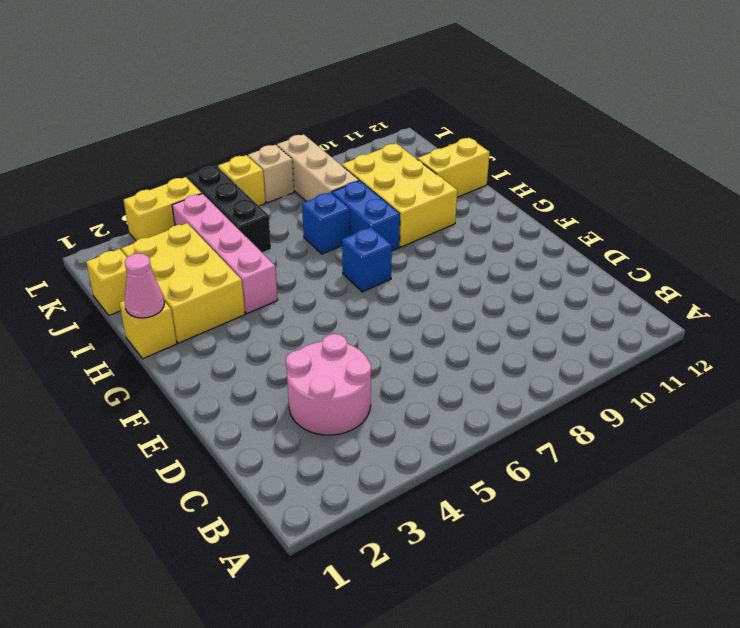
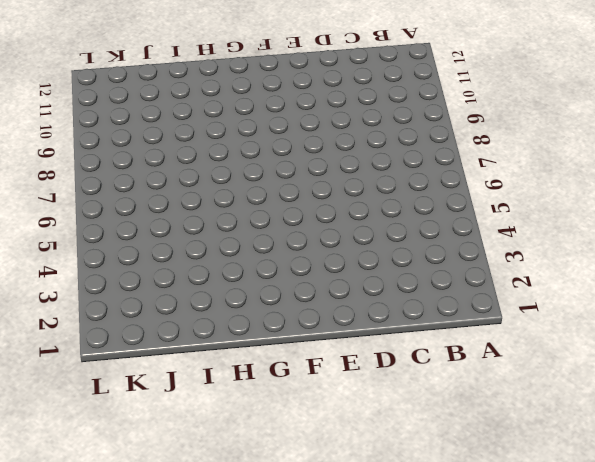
none -> pink 2x2 round brick [286,334,371,435]
none -> blue 1x1 brick [342,227,392,292]
none -> yellow 1x1 brick [119,301,177,359]

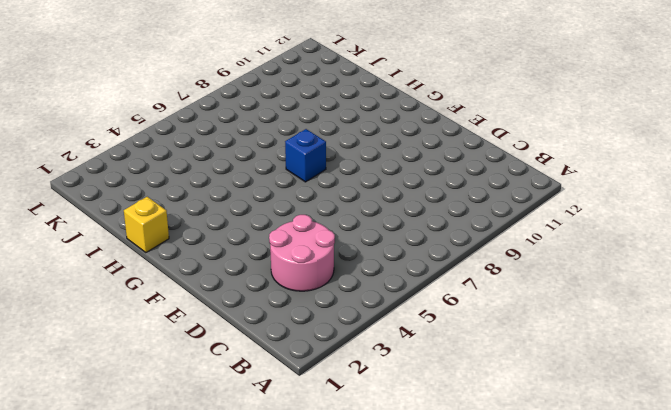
none -> yellow 2x3 brick [122,223,245,343]
none -> pink 1x4 brick [172,194,278,314]
none -> blue 1x2 brick [332,181,400,251]

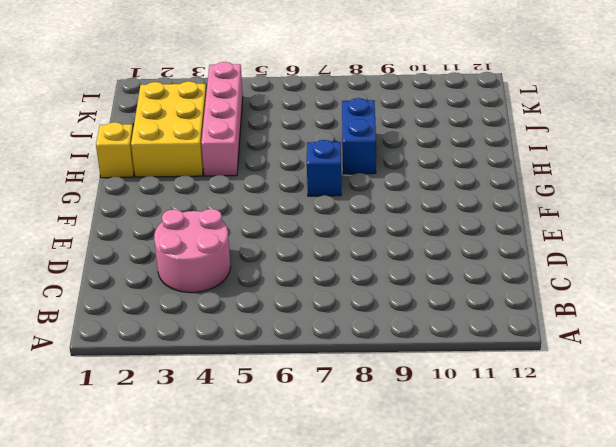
none -> yellow 2x3 brick [342,144,457,247]
none -> blue 1x1 brick [302,192,350,254]
none -> yellow 1x2 brick [417,138,490,197]

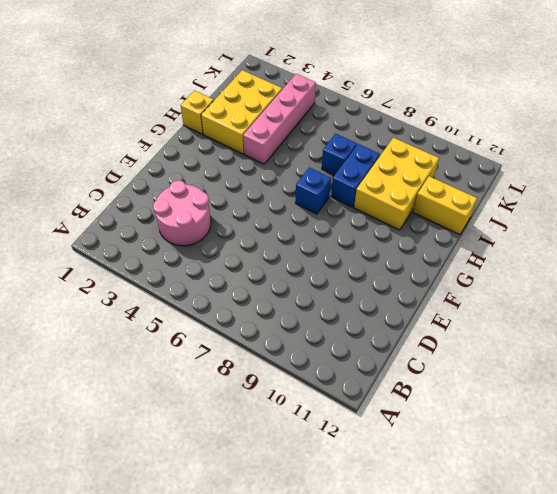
none -> yellow 1x1 brick [86,249,127,315]
none -> black 1x3 brick [187,166,271,253]
none -> tan 1x3 brick [277,135,359,202]

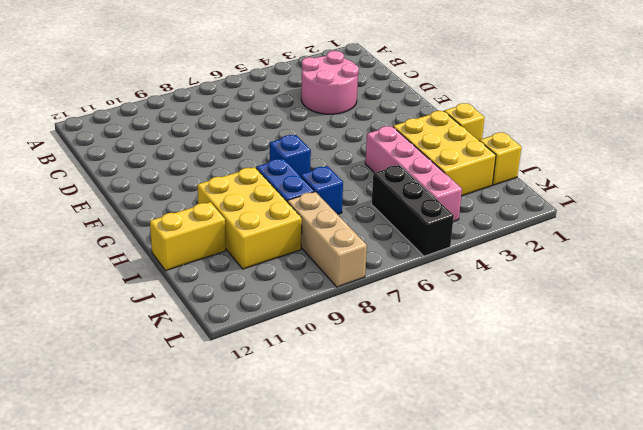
none -> yellow 1x2 brick [124,177,202,241]
none -> yellow 1x1 brick [218,155,265,206]
none -> tan 1x1 brick [248,145,294,203]

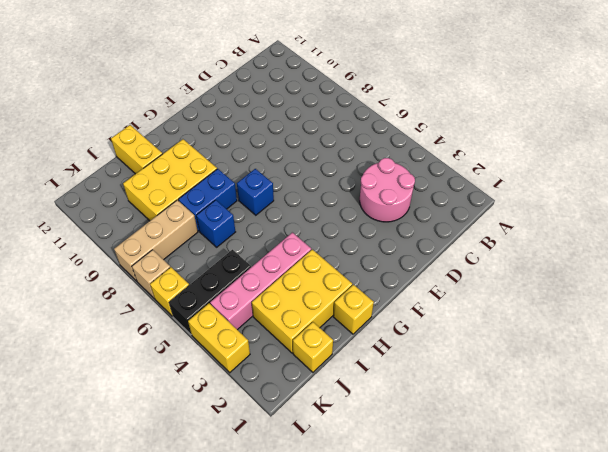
none -> pink 1x1 cone [125,253,164,318]

